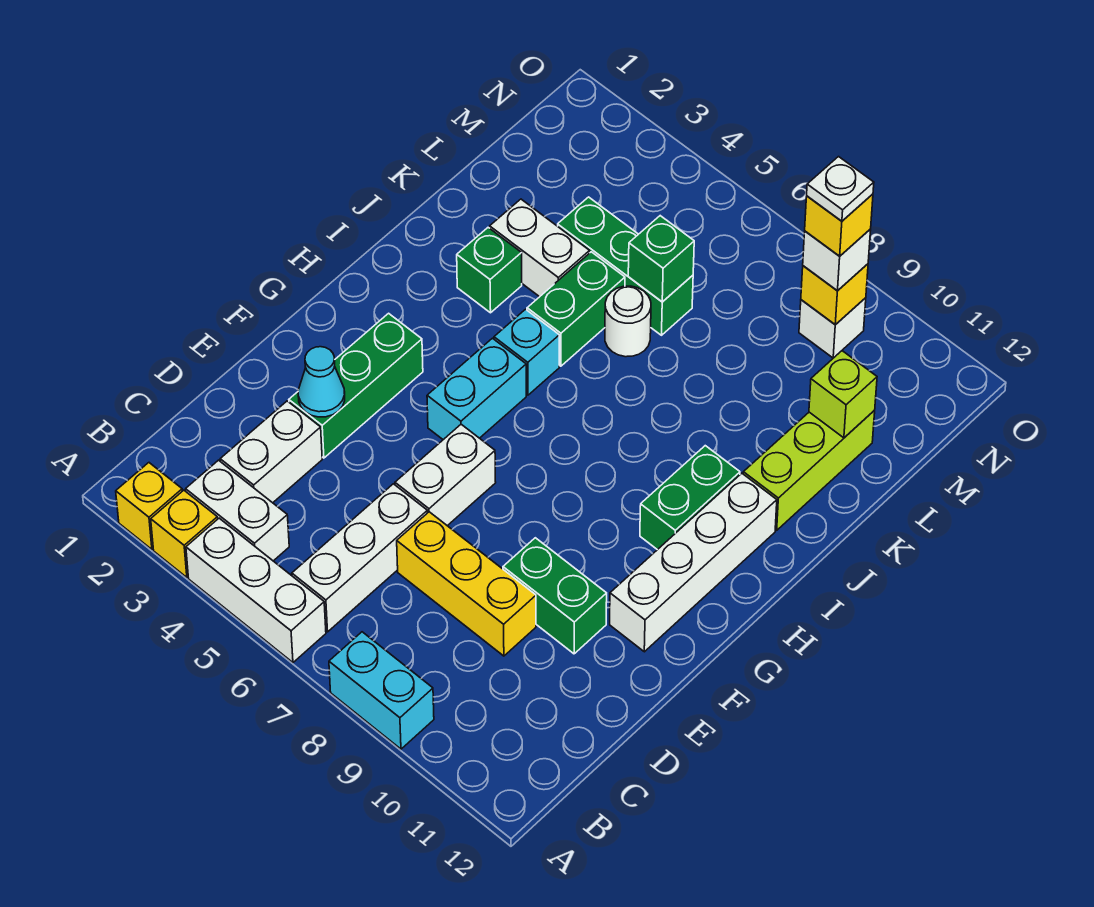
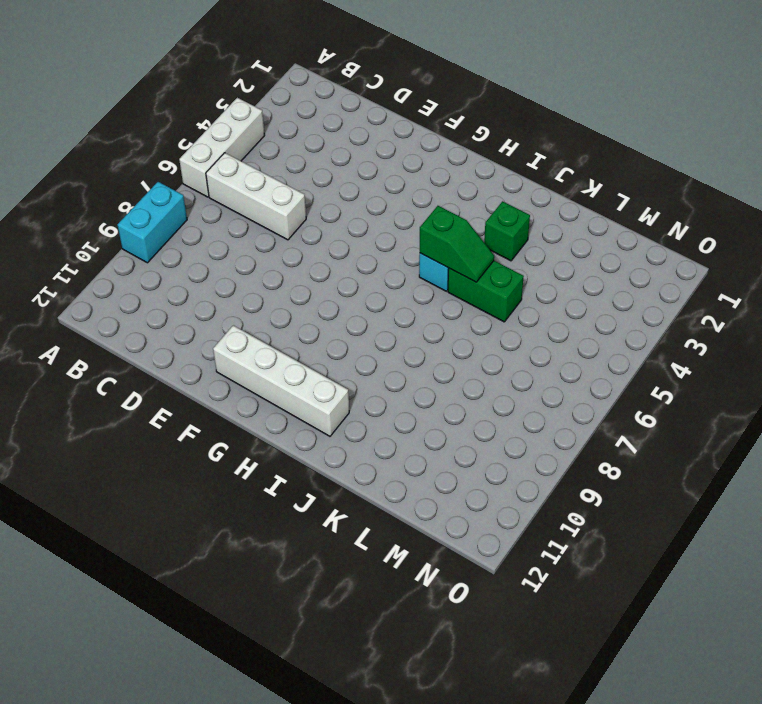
green 1x2 slope [420,206,494,282] -> none
none -> yellow 1x1 brick [116,463,182,549]
none -> yellow 1x1 brick [151,490,218,577]
none -> white 1x2 brick [186,460,289,561]

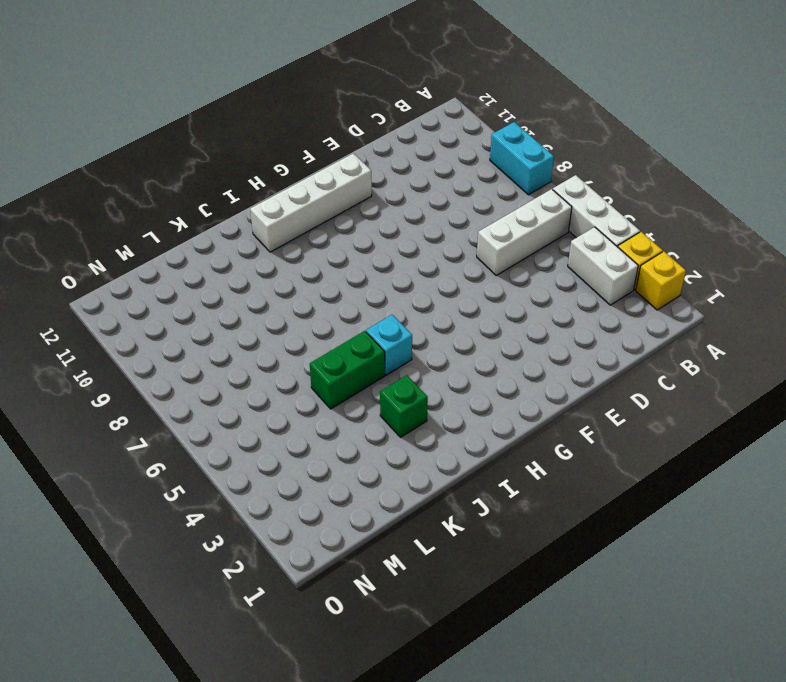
none -> white 1x2 brick [220,401,322,503]
none -> yellow 1x3 brick [397,512,536,656]
none -> green 1x3 brick [289,313,423,458]

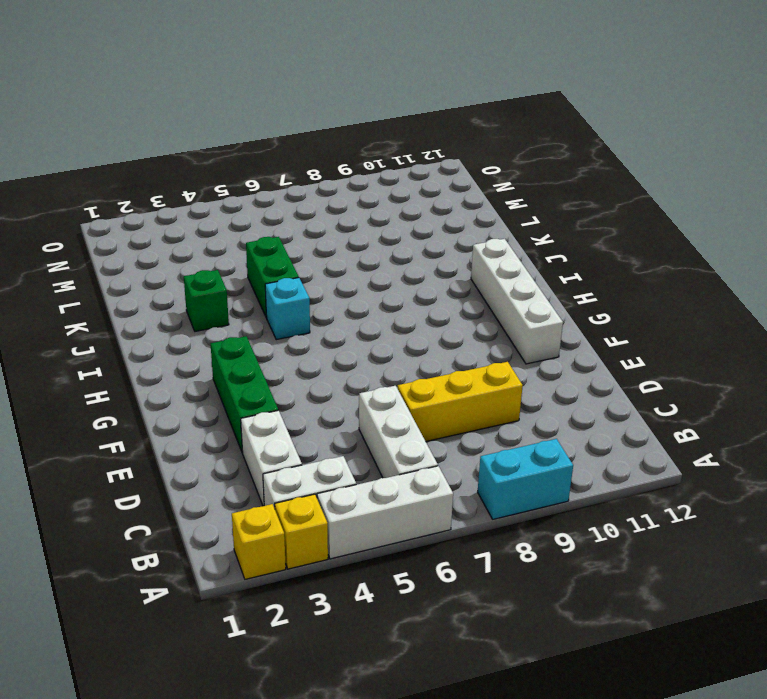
none -> white 1x2 brick [395,424,496,526]
none -> green 1x2 brick [503,538,607,654]
none -> cyan 1x2 brick [427,338,526,440]

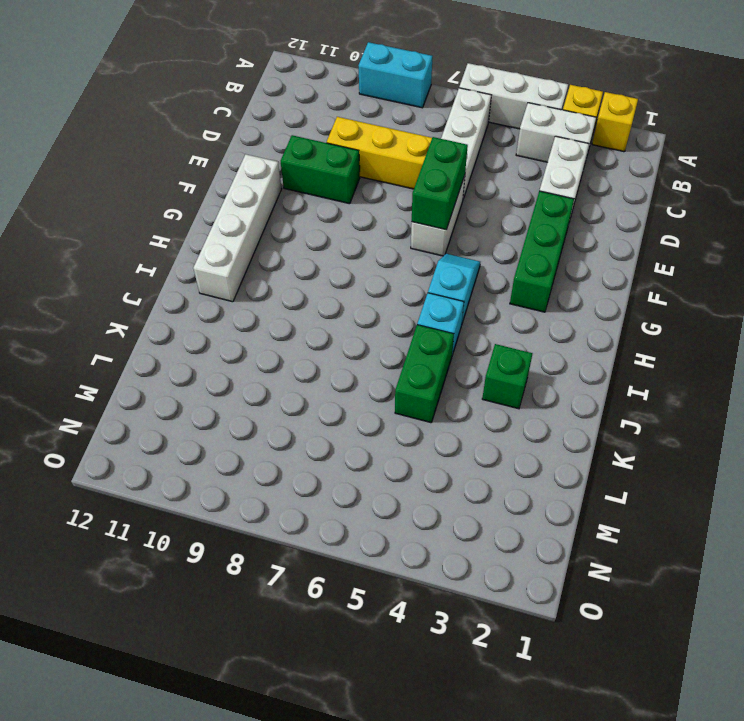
green 1x2 brick [412,137,468,230] -> green 1x2 brick moved to [640,446,740,550]
cyan 1x2 slope [428,254,480,323] -> cyan 1x2 brick [427,338,526,440]
none -> lime 1x3 brick [743,410,875,530]
none -> white 1x2 brick [490,199,590,297]
none -> white 1x1 round brick [605,286,651,357]

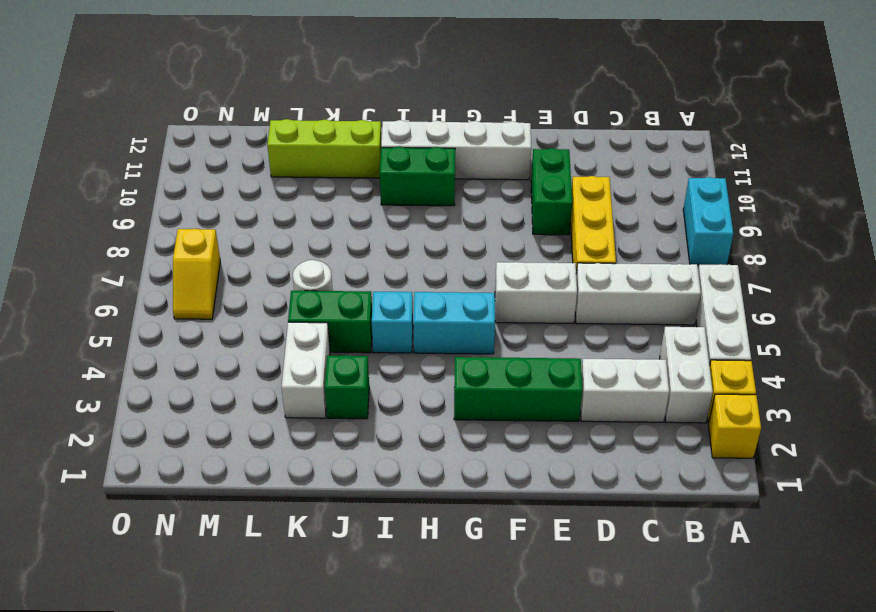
yellow 1x2 slope [173,229,220,319] -> none
none -> green 1x3 brick [558,197,693,335]
none -> white 1x1 brick [799,298,866,358]
none -> cyan 1x1 cone [298,347,345,417]

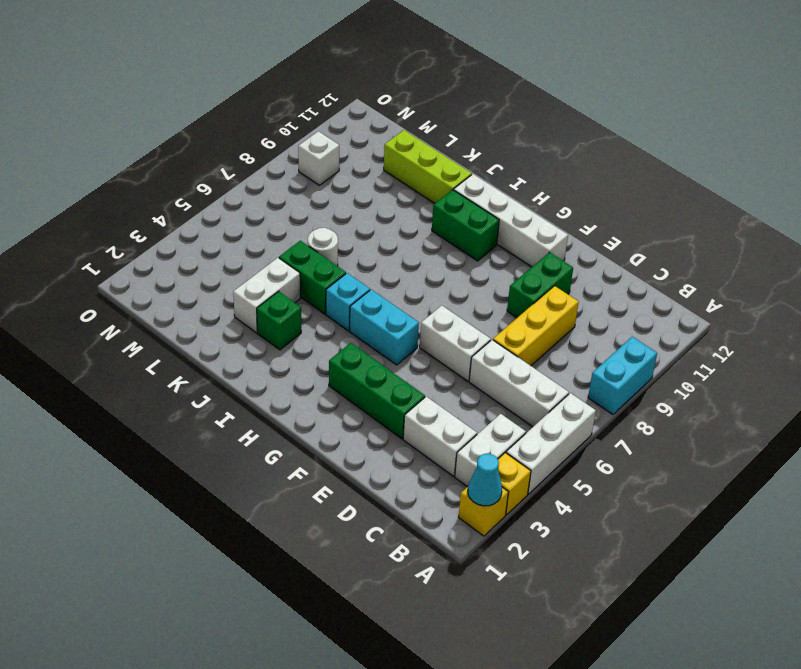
cyan 1x1 cone [468,454,502,506] -> cyan 1x1 cone moved to [298,347,345,417]
none -> green 1x3 brick [558,197,693,335]
none -> green 1x1 brick [628,216,694,302]
none -> lime 1x1 brick [809,351,877,438]

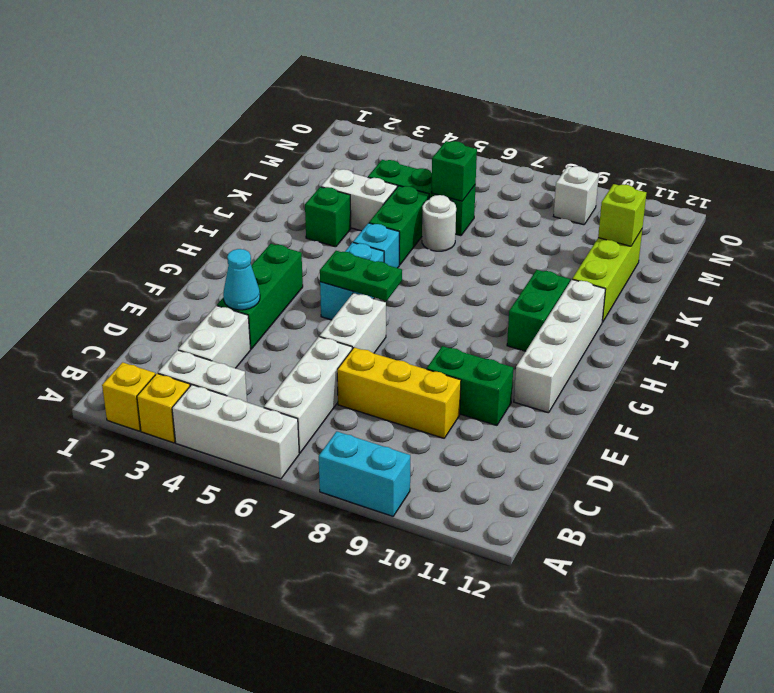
green 1x2 plate [320,251,402,301] -> none
none -> yellow 1x1 brick [801,264,868,325]
none -> white 1x1 brick [803,229,871,291]
none -> yellow 1x1 brick [805,194,873,256]

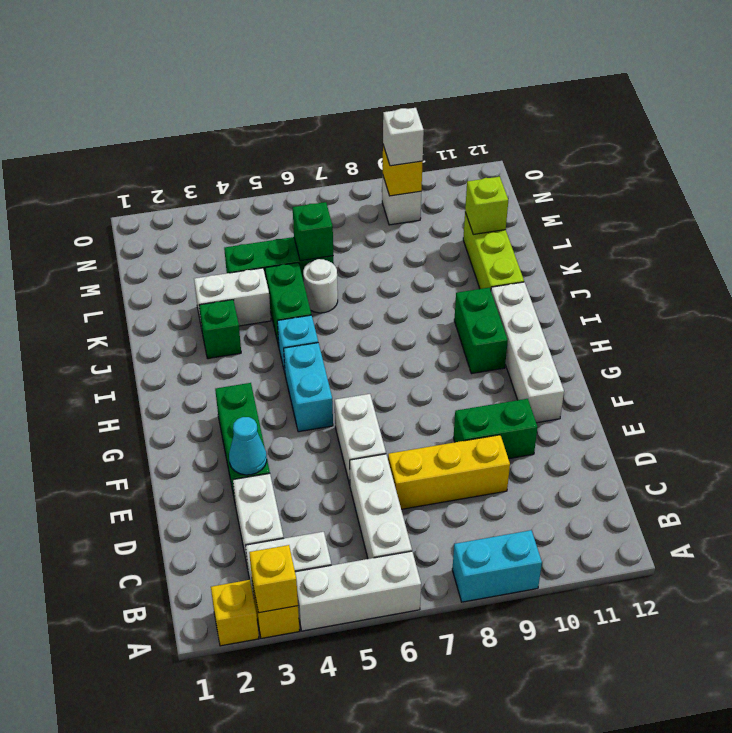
yellow 1x1 brick [249,545,298,613] -> yellow 1x1 brick moved to [805,194,873,256]
none -> white 1x1 plate [807,157,874,221]

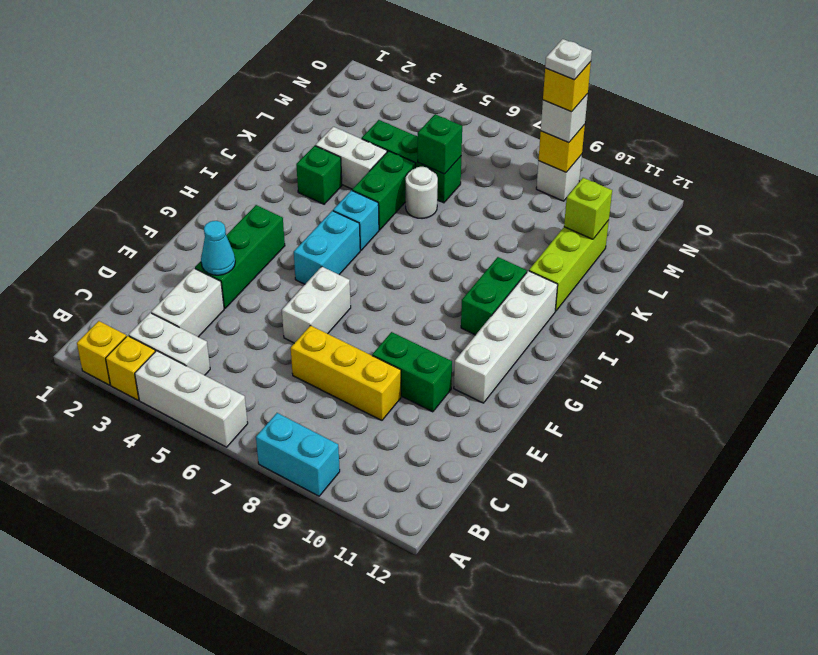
none -> white 1x3 brick [292,484,427,632]

